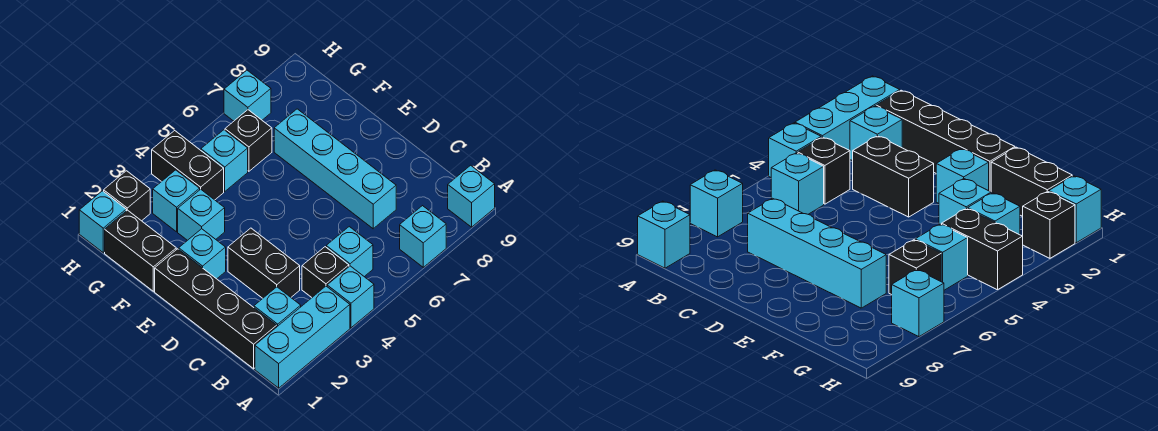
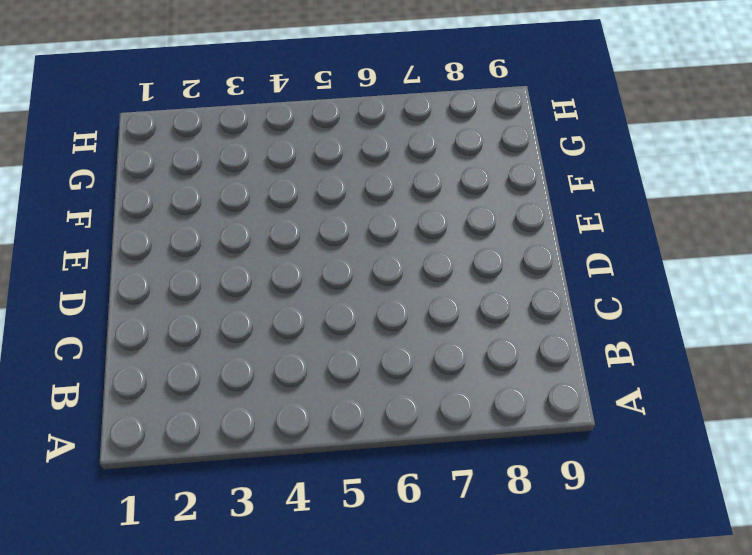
none -> cyan 1x3 brick [255,286,350,388]
none -> cyan 1x1 brick [327,266,374,328]
none -> cyan 1x1 brick [400,206,446,267]

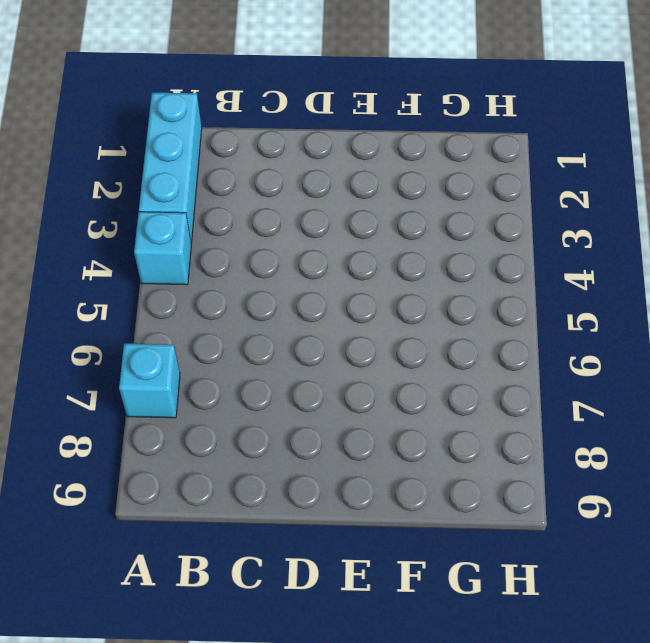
none -> cyan 1x1 brick [448,165,495,227]
none -> black 1x4 brick [155,249,277,369]
none -> cyan 1x1 brick [254,287,301,326]

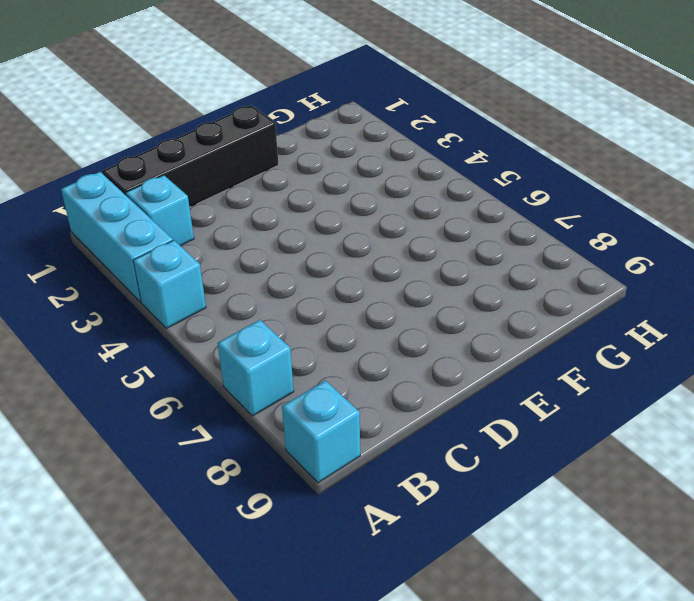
none -> black 1x1 brick [302,247,349,297]
none -> cyan 1x1 brick [326,227,373,277]
none -> black 1x2 brick [228,228,300,298]

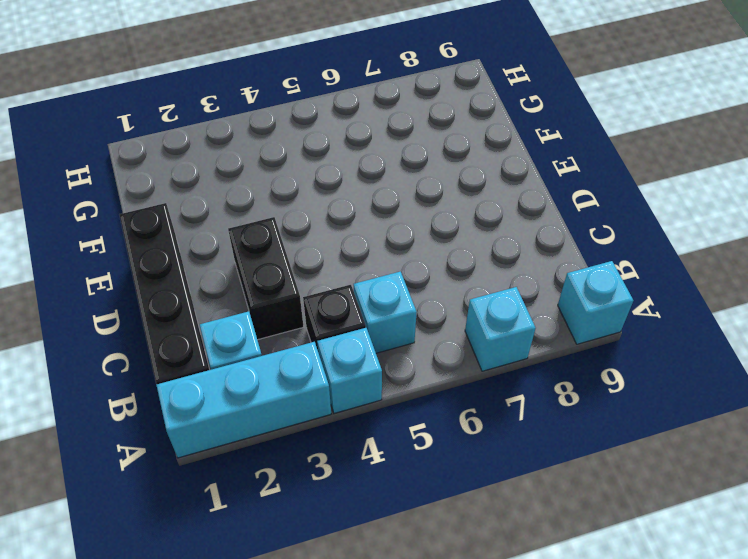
none -> cyan 1x4 brick [274,109,396,229]
none -> cyan 1x1 brick [179,229,226,279]
none -> black 1x2 brick [105,210,176,291]

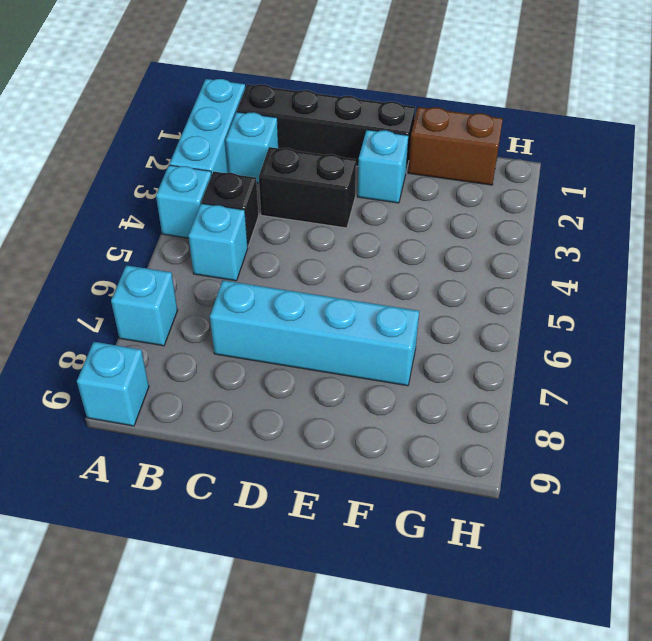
brown 1x2 brick [408,107,503,185] -> black 1x2 brick [105,210,176,291]
none -> cyan 1x1 brick [178,189,225,240]
none -> cyan 1x1 brick [153,170,200,232]
none -> black 1x2 brick [152,131,224,200]

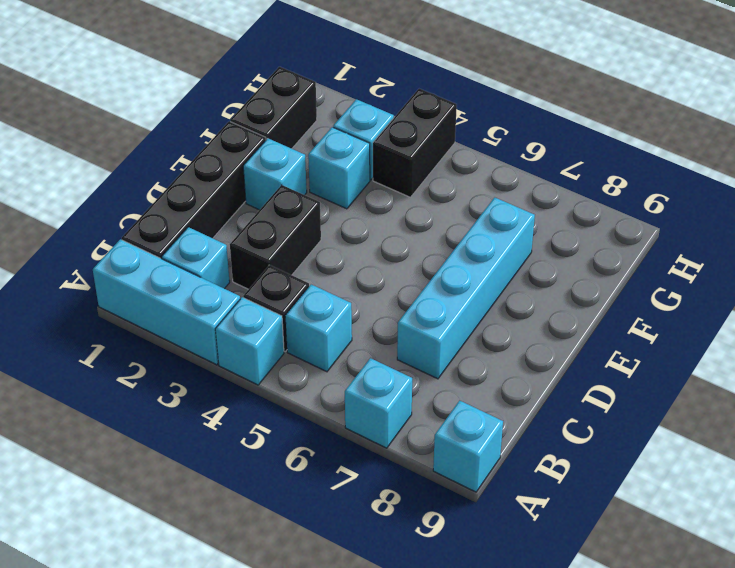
none -> cyan 1x1 brick [201,130,248,191]
none -> black 1x1 brick [225,110,272,171]
none -> cyan 1x1 brick [79,191,126,252]

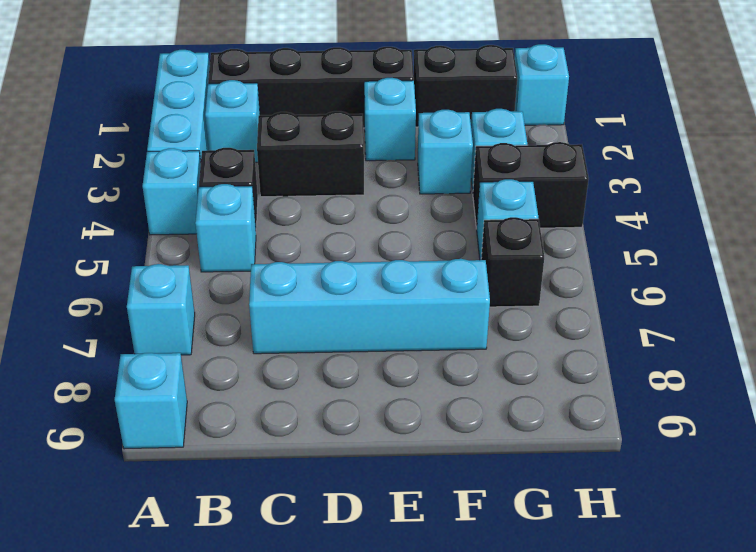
none -> black 1x1 brick [104,171,150,221]
none -> cyan 1x1 brick [224,70,271,121]

